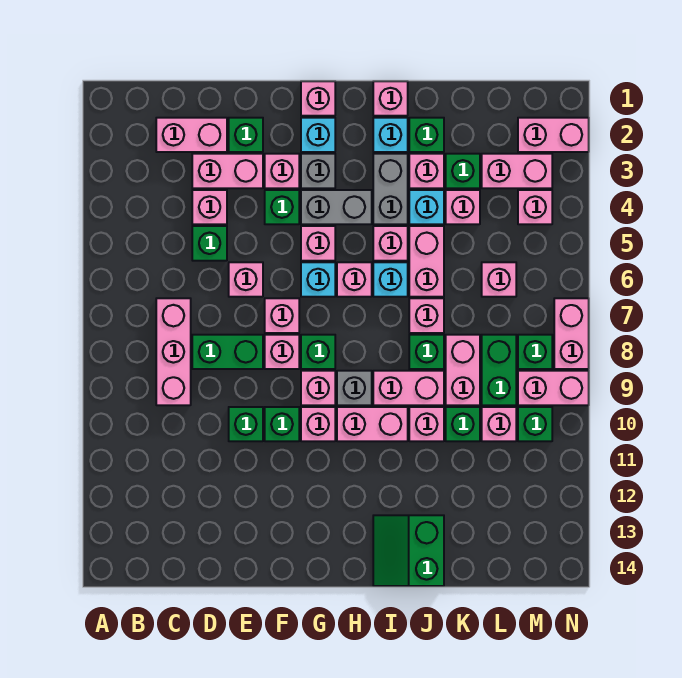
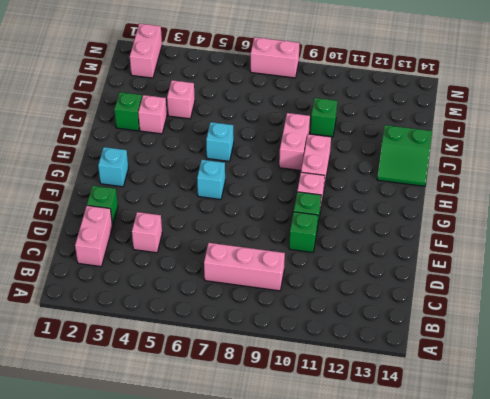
none -> pink 1x2 brick [192,154,263,188]
none -> green 1x1 brick [192,226,227,261]
none -> green 1x2 brick [192,335,263,369]
none -> pink 1x1 brick [229,262,263,297]

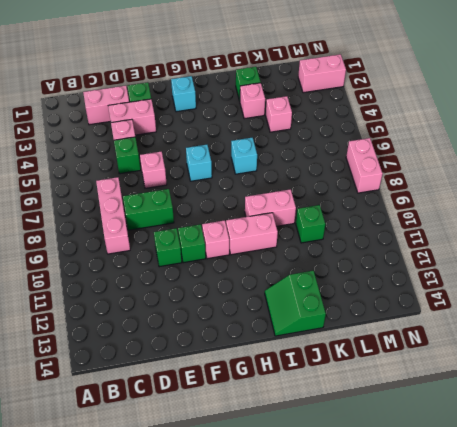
none -> pink 1x1 brick [265,154,299,188]
none -> green 1x1 brick [265,190,299,224]
none -> pink 1x1 brick [265,298,299,333]
none -> pink 1x1 brick [265,335,299,369]

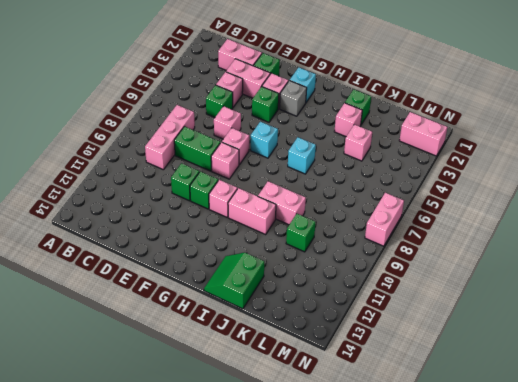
none -> pink 1x1 brick [301,81,335,116]
none -> grey 1x2 brick [301,190,372,224]
none -> pink 1x1 brick [301,226,335,261]
none -> green 1x1 brick [301,335,335,369]

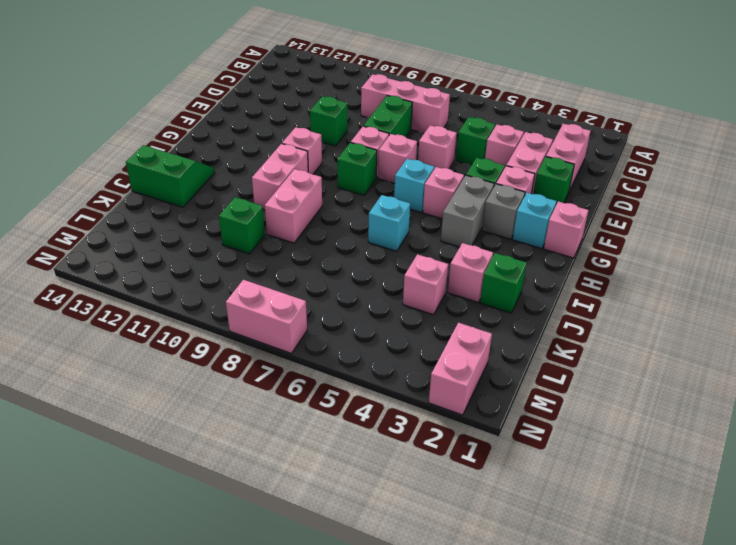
none -> green 1x1 brick [265,407,299,441]
none -> pink 1x1 brick [301,371,335,405]
none -> pink 1x1 brick [337,262,372,297]
none -> grey 1x1 brick [337,371,372,405]

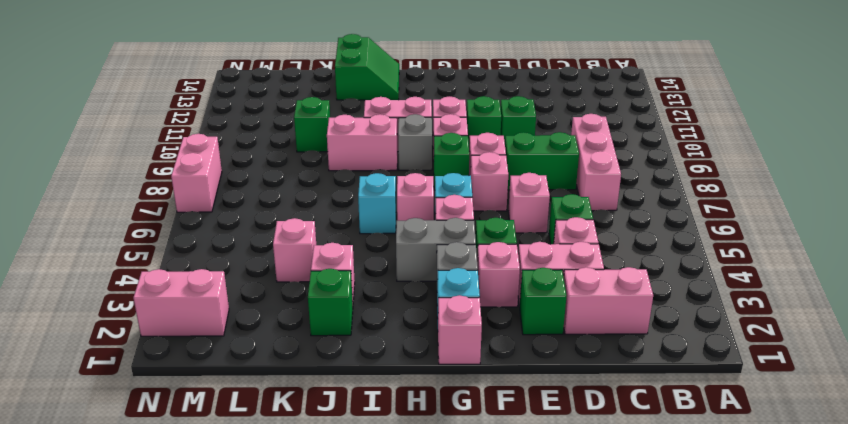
none -> pink 1x1 brick [373,81,408,116]
none -> cyan 1x1 brick [373,118,408,152]
none -> grey 1x2 brick [373,154,408,224]
none -> pink 1x1 brick [373,226,408,261]

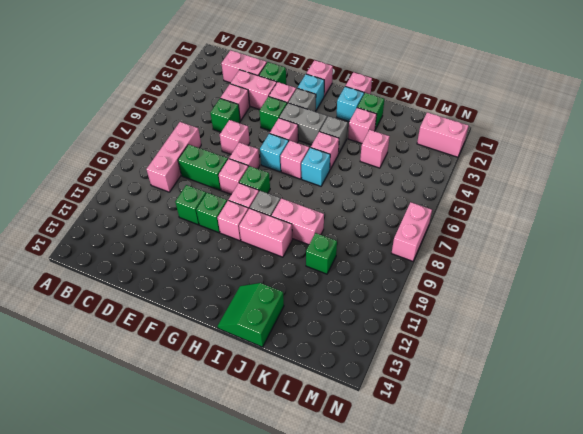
grey 1x1 brick [320,116,348,154] -> grey 1x2 brick [373,154,408,224]
none -> cyan 1x1 brick [409,190,444,224]
none -> pink 1x2 brick [409,226,444,297]
none -> pink 1x1 brick [409,298,444,333]
none -> green 1x1 brick [409,335,444,369]

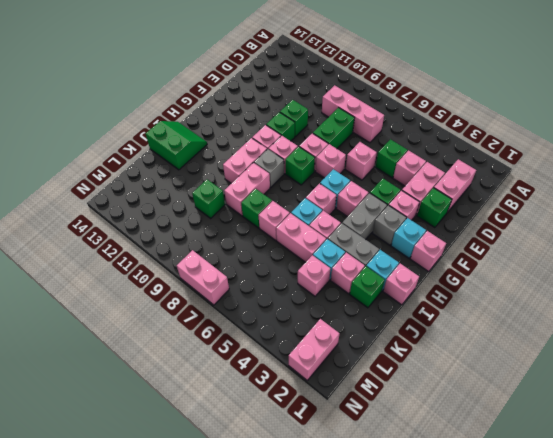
none -> pink 1x1 brick [409,407,444,441]
none -> green 1x1 brick [446,154,480,188]
none -> pink 1x2 brick [446,335,480,405]
none -> pink 1x2 brick [482,154,552,188]

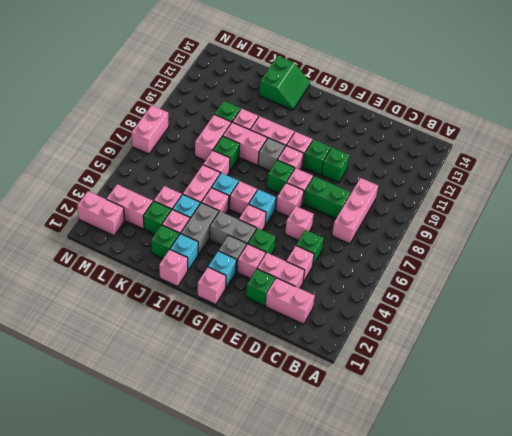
none -> pink 1x1 brick [482,262,516,297]
none -> green 1x2 brick [482,335,516,405]
none -> pink 1x1 brick [482,407,516,441]
none -> pink 1x1 brick [518,190,552,224]

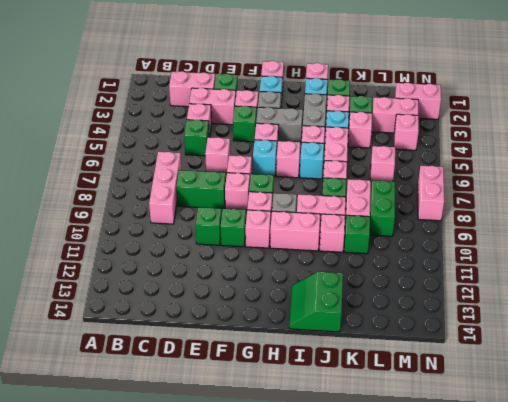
none -> pink 1x1 brick [482,407,516,441]
none -> green 1x1 brick [518,335,552,369]
none -> pink 1x2 brick [518,371,589,405]
none -> green 1x1 brick [518,407,552,441]

